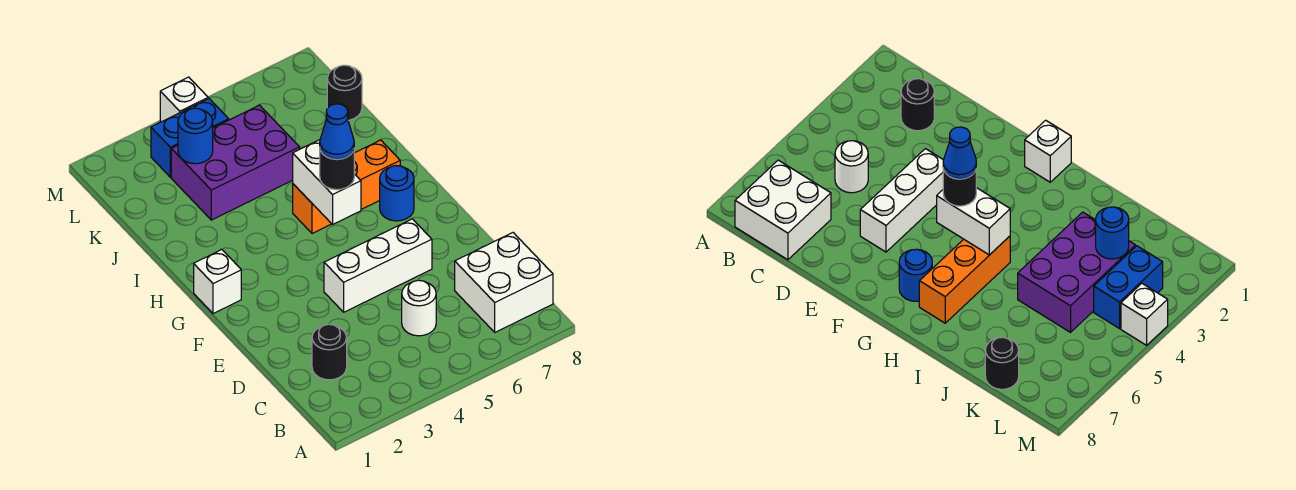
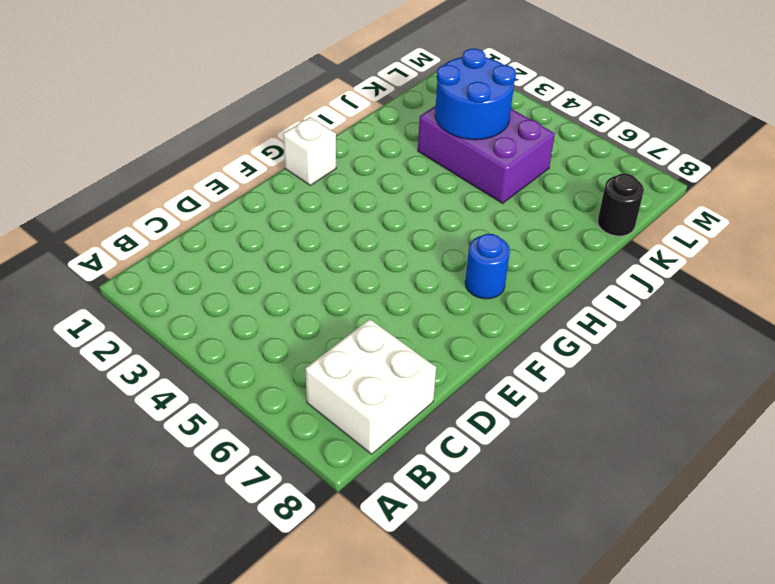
blue 2x2 round brick [435,49,516,140] -> blue 1x1 round brick [178,108,213,164]
none -> black 1x1 round brick [312,324,347,380]
none -> white 1x1 round brick [402,280,436,336]
none -> white 1x3 brick [324,219,432,312]

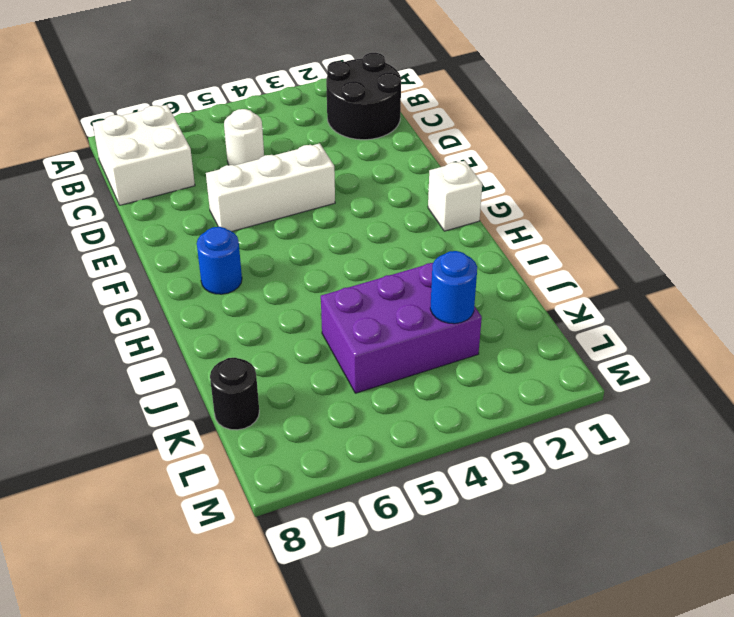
black 2x2 round brick [326,53,401,140] -> black 1x1 round brick [312,324,347,380]
none -> orange 1x3 brick [293,140,400,233]
none -> blue 1x2 brick [151,99,229,177]
none -> white 1x1 brick [160,77,208,122]

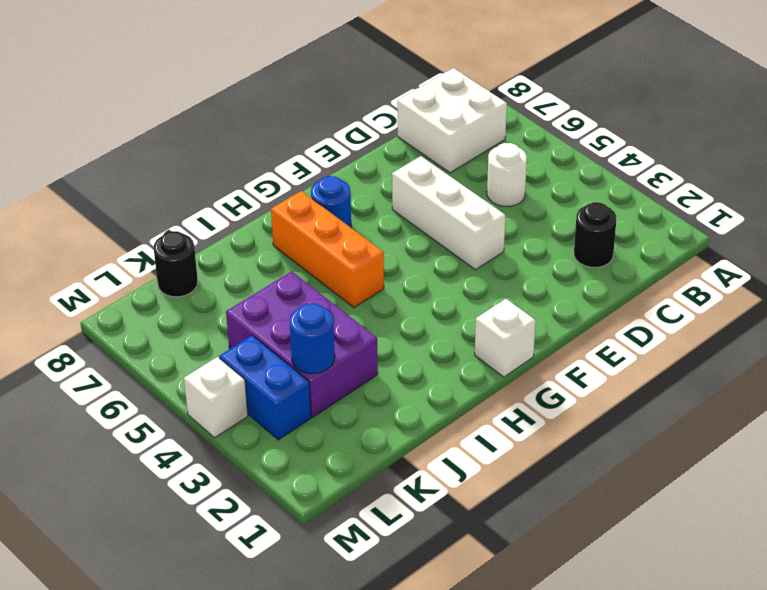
none -> white 1x2 brick [293,140,361,224]
none -> black 1x1 round brick [320,150,354,190]
none -> blue 1x1 cone [320,104,354,159]

